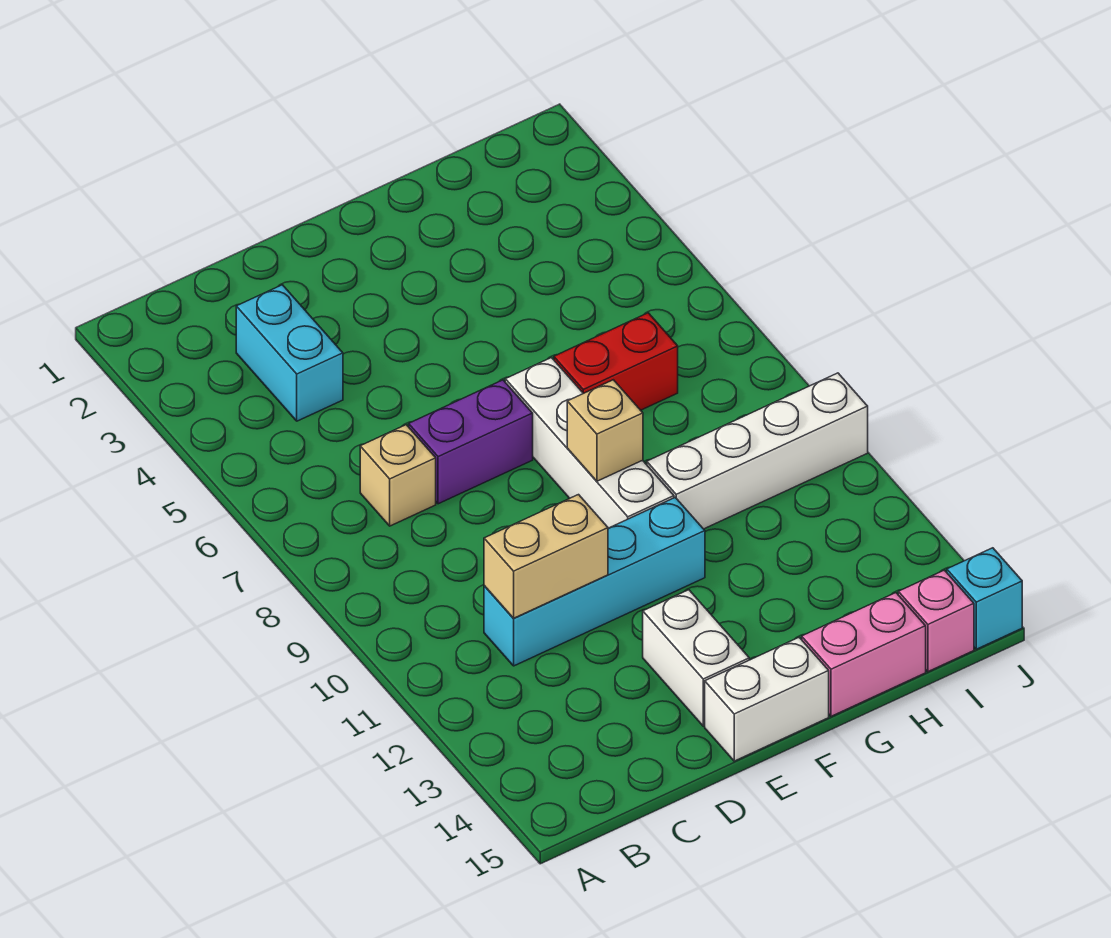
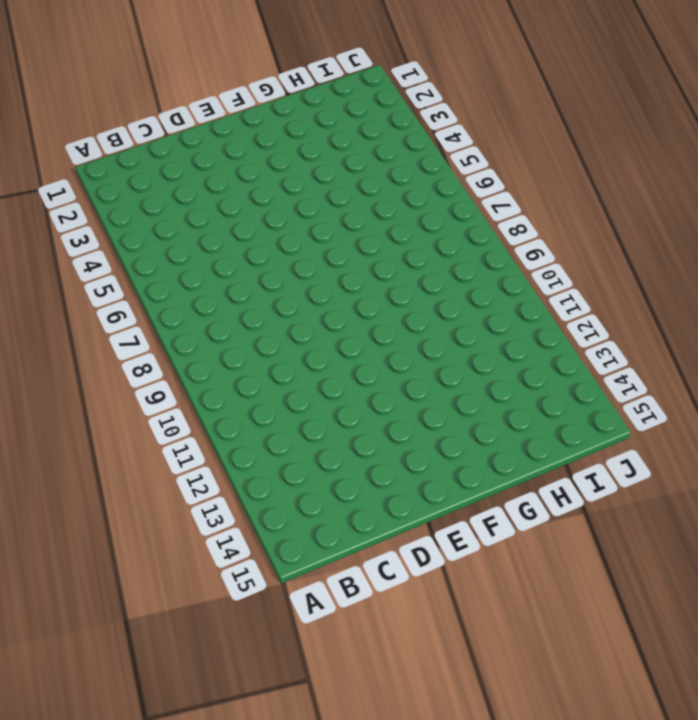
none -> cyan 1x2 brick [236,285,343,421]
none -> tan 1x1 brick [360,425,436,526]
none -> cyan 1x4 brick [484,498,705,666]

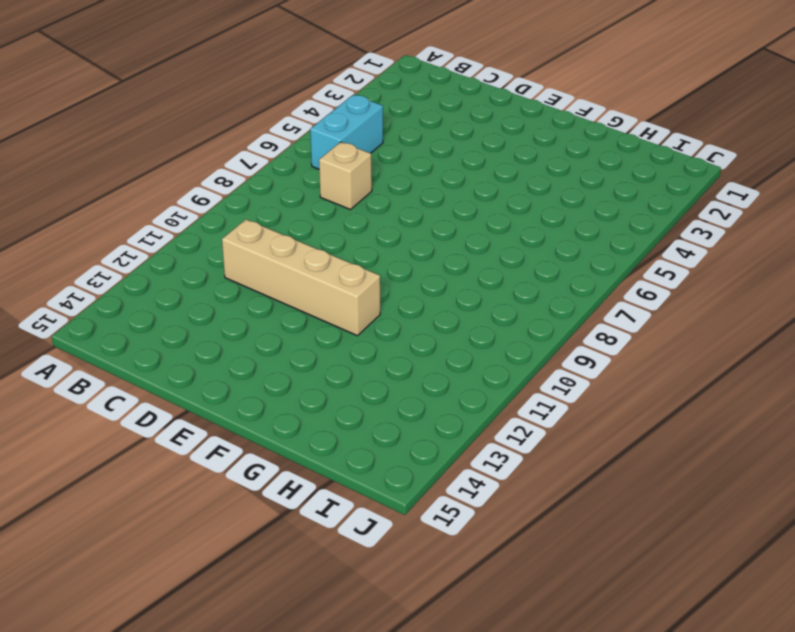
cyan 1x2 brick [310,95,383,169] -> cyan 1x2 brick moved to [236,285,343,421]
tan 1x4 brick [222,219,380,336] -> cyan 1x4 brick [484,498,705,666]
none -> purple 1x2 brick [409,380,533,504]
none -> white 1x2 brick [643,590,749,726]
none -> white 1x2 brick [705,638,829,761]

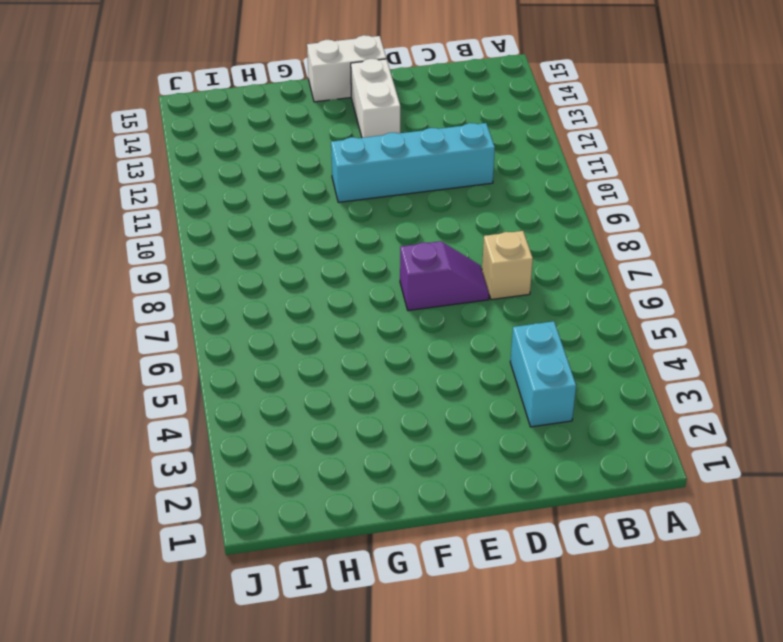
purple 1x2 slope [400,241,489,311] -> purple 1x2 brick [409,380,533,504]
none -> white 1x4 brick [505,358,674,528]
none -> red 1x2 brick [554,313,678,410]
none -> white 1x4 brick [647,373,868,529]

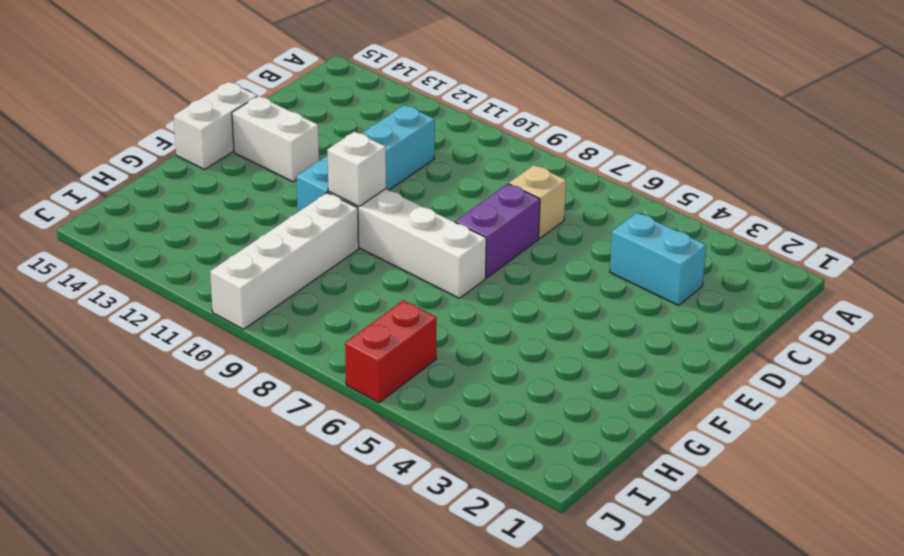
white 1x1 brick [327,132,386,206] -> none
red 1x2 brick [345,300,437,403] -> red 1x2 brick moved to [554,313,678,410]
none -> pink 1x2 brick [802,593,926,716]
none -> pink 1x1 brick [898,570,974,672]
none -> cyan 1x1 brick [947,548,1022,649]

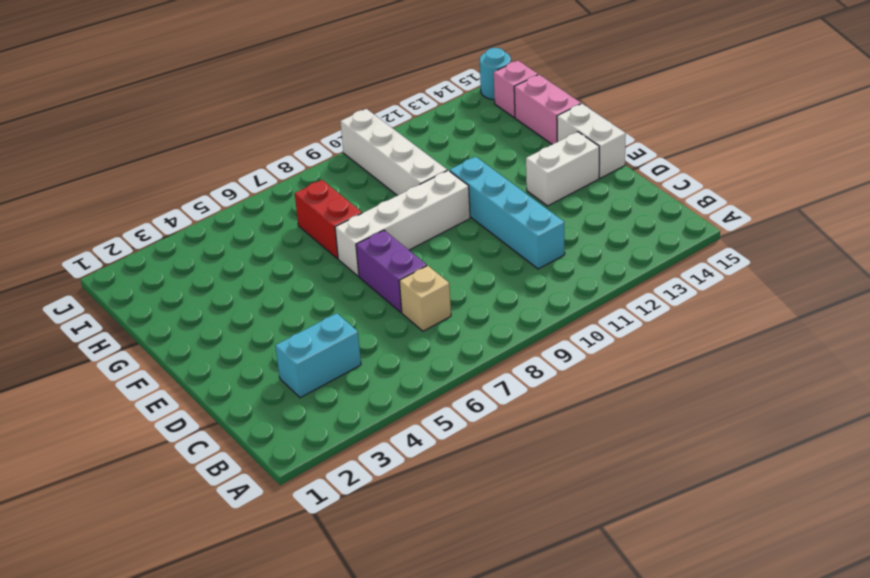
cyan 1x1 round brick [480,48,511,100] -> cyan 1x1 brick [947,548,1022,649]
none -> tan 1x2 brick [484,495,608,618]
none -> tan 1x1 brick [567,380,643,481]

